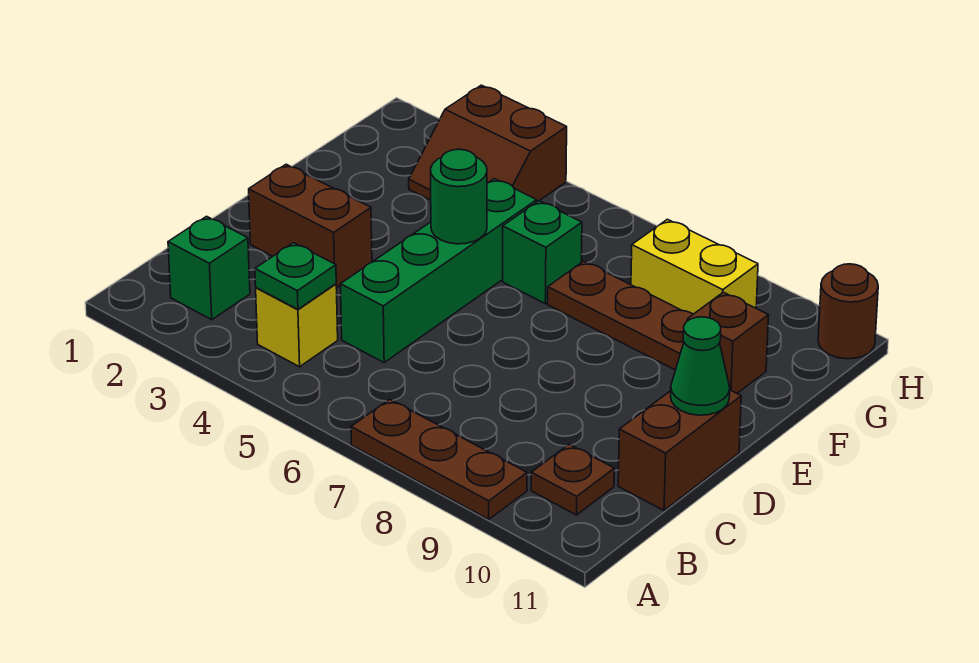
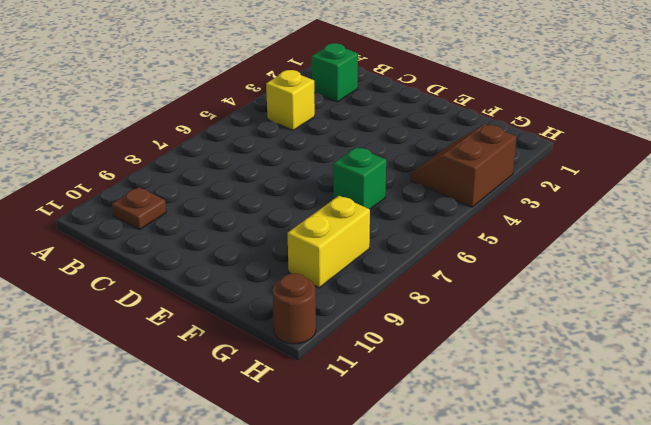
none -> brown 1x3 plate [351,399,527,519]
none -> green 1x4 brick [340,179,537,362]
none -> brown 1x2 brick [618,390,741,510]

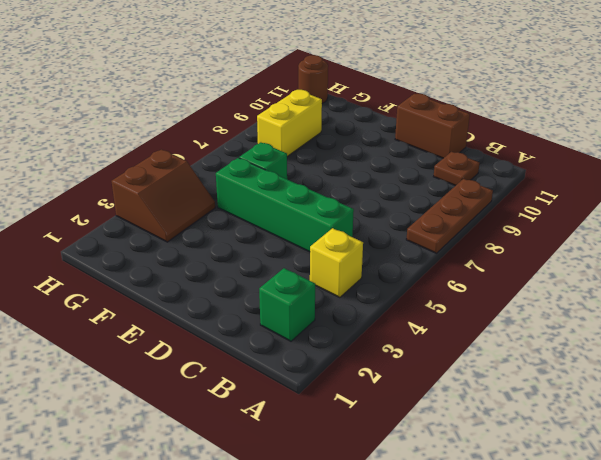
none -> brown 1x2 brick [249,164,372,288]
none -> brown 1x3 plate [548,261,693,370]
none -> brown 1x1 brick [687,292,769,393]

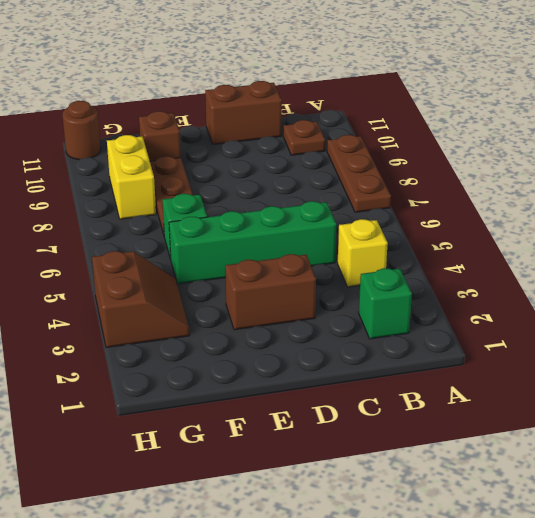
brown 1x2 brick [225,254,316,330] -> brown 1x2 brick turned to [249,164,372,288]
none -> green 1x1 plate [255,243,336,309]
none -> green 1x1 cone [671,317,730,415]
none -> green 1x1 round brick [431,149,487,244]

